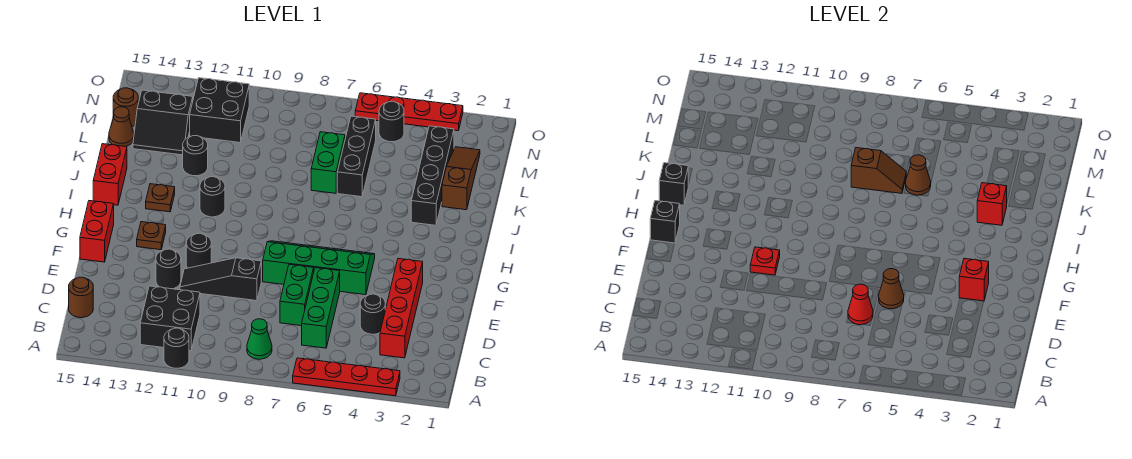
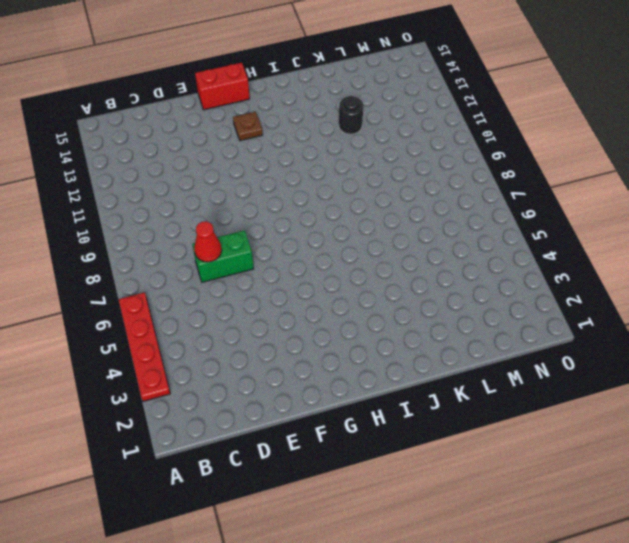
none -> black 1x1 round brick [164,328,189,368]
none -> green 1x1 cone [247,319,272,359]
none -> black 2x2 brick [140,286,200,351]
none -> red 1x4 brick [380,259,423,358]

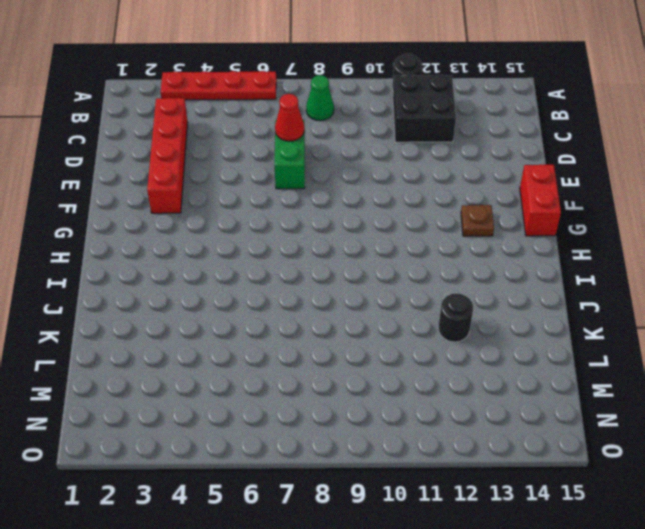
none -> green 1x3 brick [302,268,340,348]
none -> brown 1x1 round brick [69,277,93,318]
none -> black 1x1 round brick [360,294,385,334]
none -> black 1x3 slope [180,258,261,301]

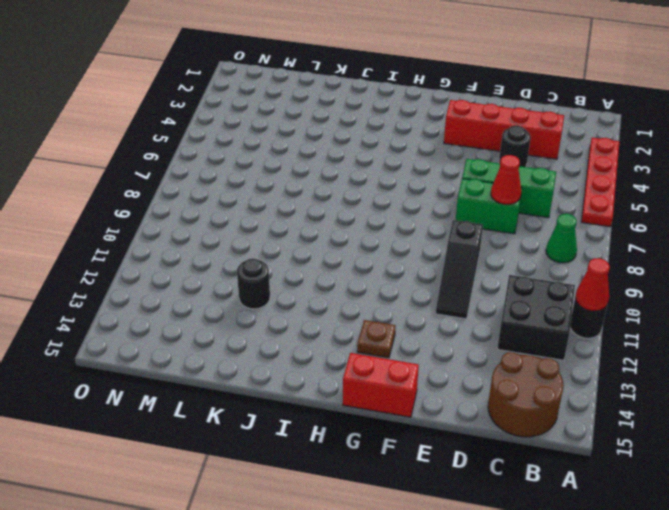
red 1x1 cone [575,258,610,311] -> none
brown 2x2 round brick [488,352,563,437] -> brown 1x1 round brick [69,277,93,318]
none -> black 1x1 round brick [156,249,181,289]
none -> green 2x4 slope [263,241,375,295]
none -> black 1x1 round brick [186,233,211,268]
none -> black 1x1 round brick [200,177,225,217]

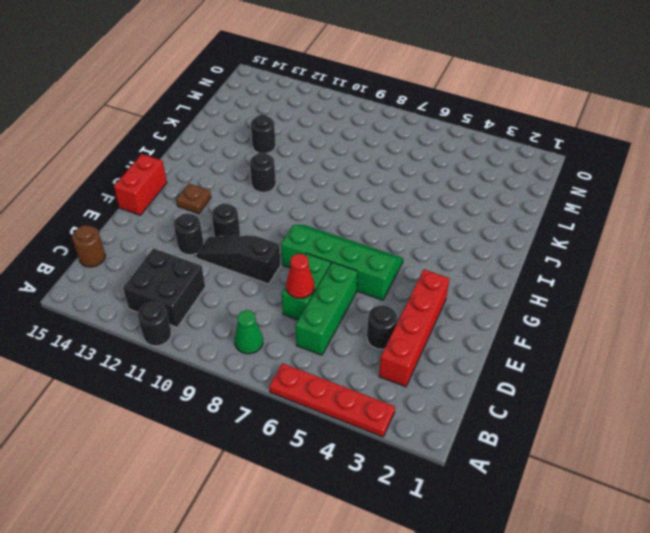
none -> brown 1x1 plate [146,184,175,212]
none -> red 1x2 brick [93,144,127,205]
none -> black 1x4 brick [411,126,454,225]
none -> brown 1x3 slope [442,147,480,210]

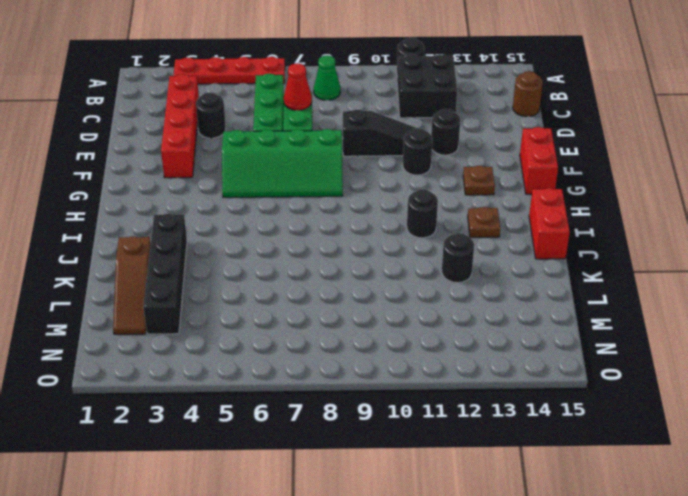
none -> black 1x3 brick [337,116,376,197]
none -> green 1x2 brick [311,132,345,193]
none -> black 2x2 slope [133,90,193,155]
none -> brown 1x1 cone [109,107,134,147]

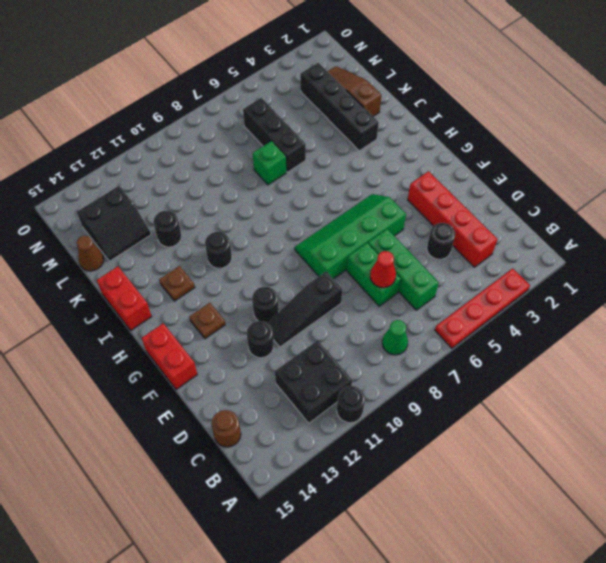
green 1x1 brick [253,141,286,185] -> green 1x2 brick [311,132,345,193]
none -> black 2x2 brick [190,78,249,143]
none -> brown 1x1 round brick [113,88,138,127]
none -> black 1x1 round brick [379,101,404,142]
none -> red 1x4 plate [355,93,463,131]

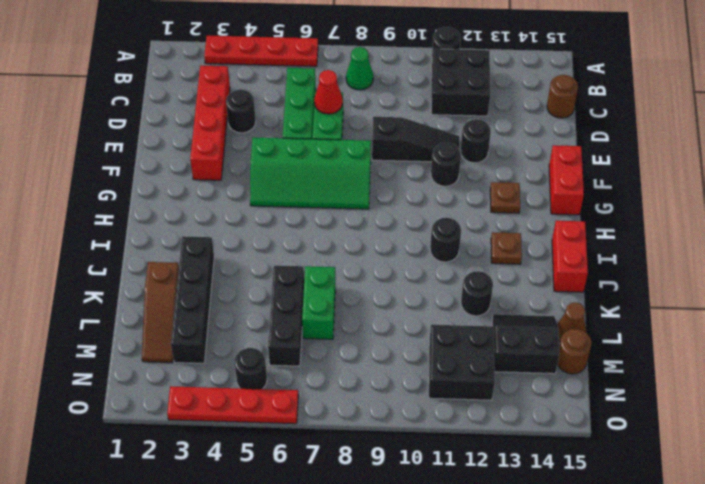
none -> brown 1x1 cone [879,269,904,309]
none -> red 1x1 brick [959,259,989,301]
none -> red 1x1 plate [750,247,780,275]
none -> black 1x1 brick [650,201,680,243]

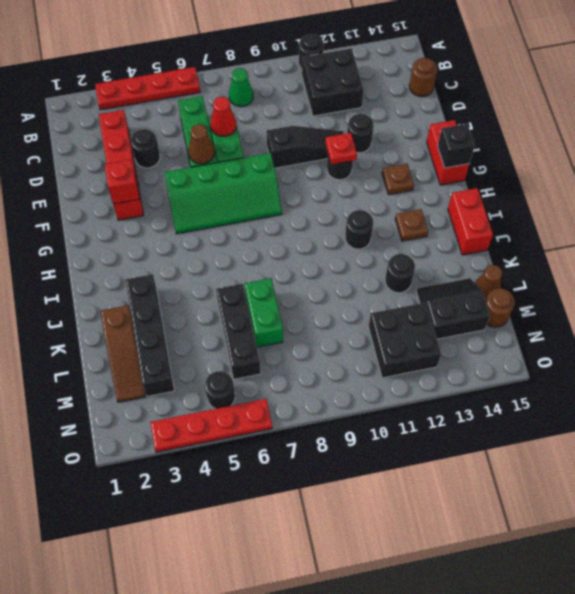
none -> black 1x1 brick [659,163,688,205]
none -> red 1x1 brick [977,183,1007,225]
none -> brown 1x1 cone [906,155,931,195]
none -> brown 1x2 slope [851,148,906,193]

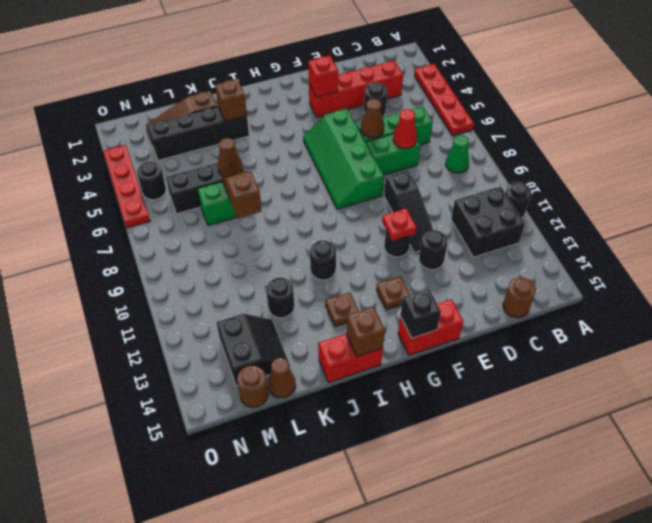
brown 1x1 brick [346,307,385,357] -> black 1x1 brick [659,163,688,205]
brown 1x1 brick [215,79,247,121] -> red 1x1 brick [977,183,1007,225]
none -> black 2x2 brick [190,78,249,143]

